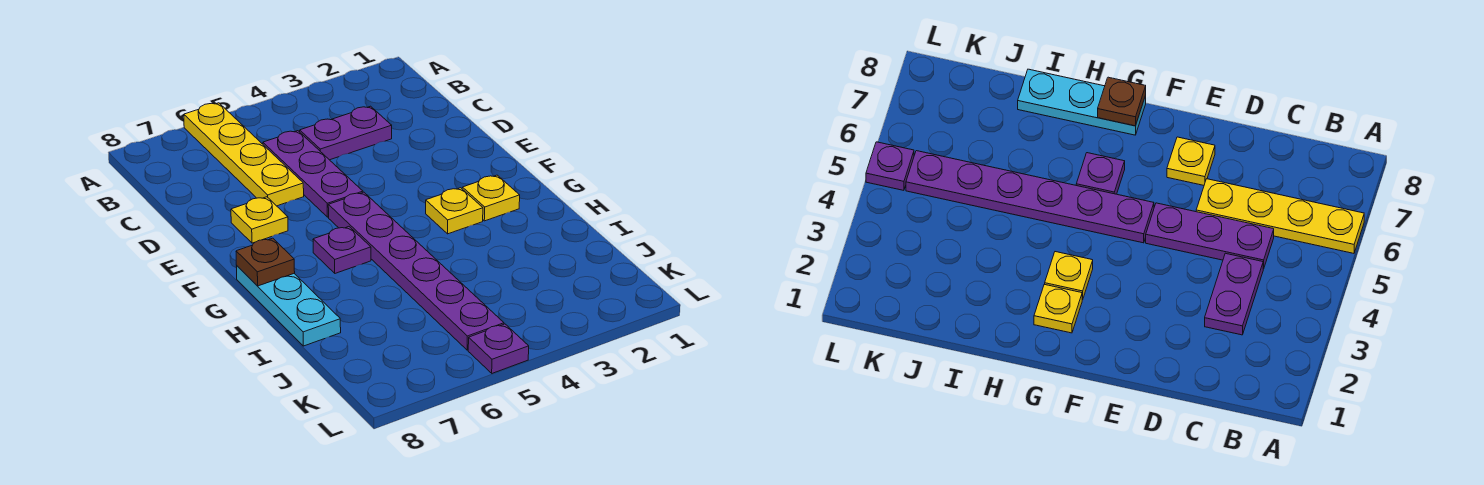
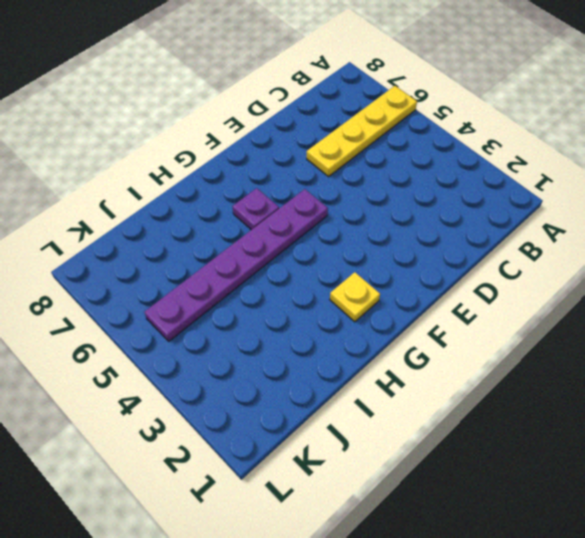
none -> purple 1x2 plate [300,106,392,160]
none -> purple 1x3 plate [263,131,363,217]

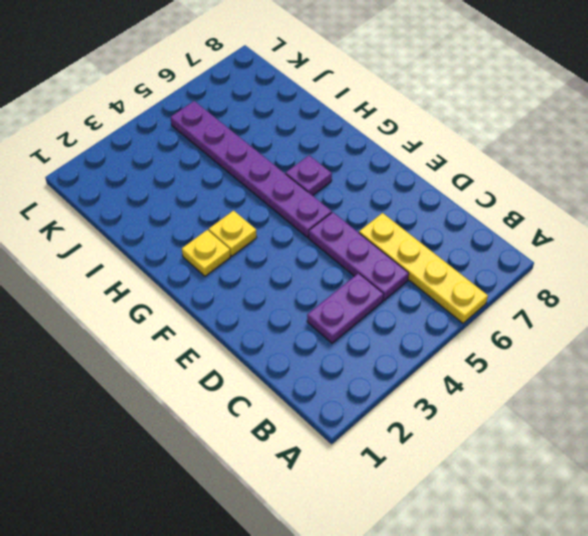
none -> yellow 1x1 plate [231,197,288,243]
none -> cyan 1x3 plate [236,266,341,346]

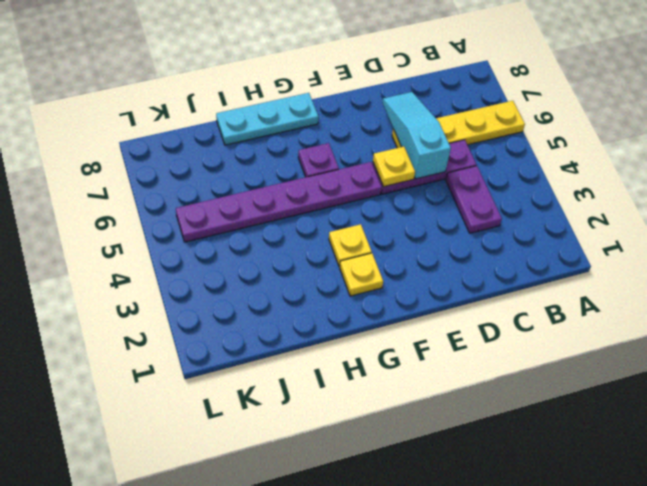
cyan 1x3 slope [382,92,451,179] -> none
yellow 1x1 plate [373,147,415,187] -> yellow 1x1 plate moved to [231,197,288,243]
none -> purple 1x1 plate [468,324,529,373]
none -> brown 1x1 plate [236,238,295,286]

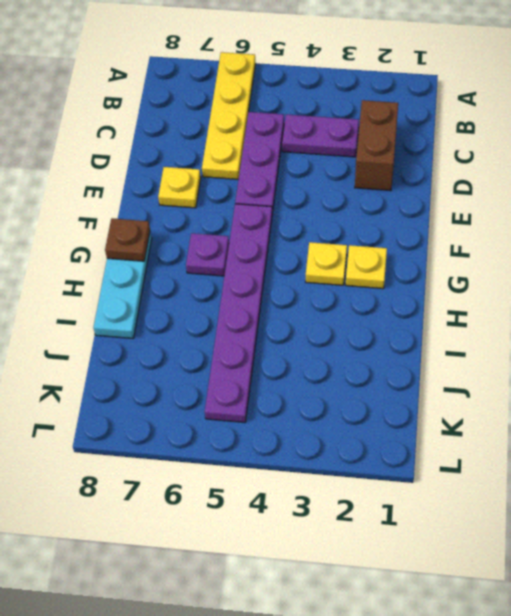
brown 1x2 brick [355,100,398,191] -> none
none -> purple 1x1 plate [468,324,529,373]

